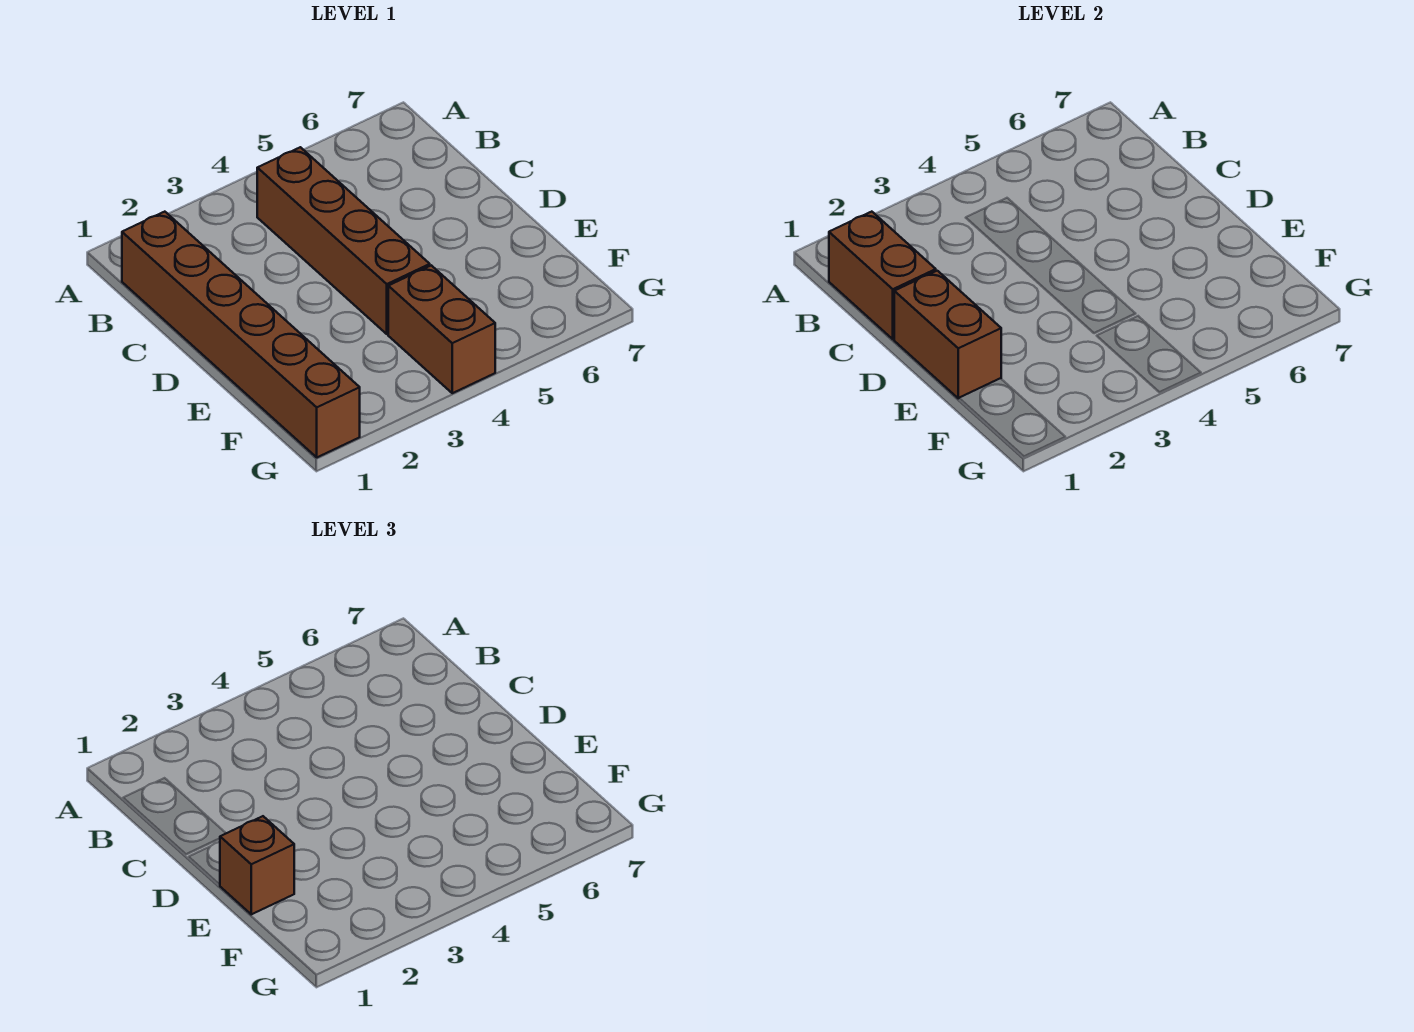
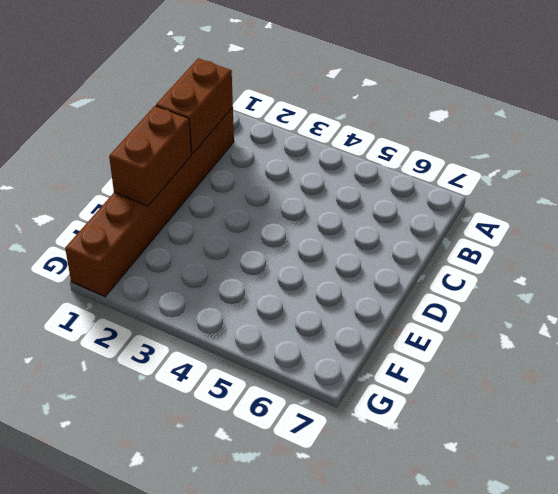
none -> brown 1x4 brick [257,147,430,334]
none -> brown 1x2 brick [388,265,495,393]

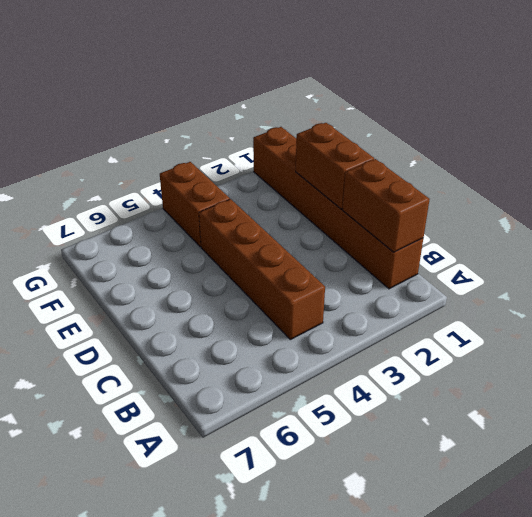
none -> brown 1x1 brick [220,816,294,914]

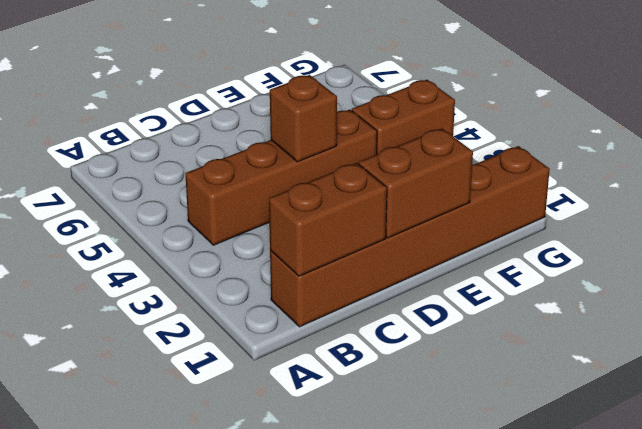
brown 1x1 brick [270,75,337,162] -> brown 1x1 brick moved to [220,816,294,914]

